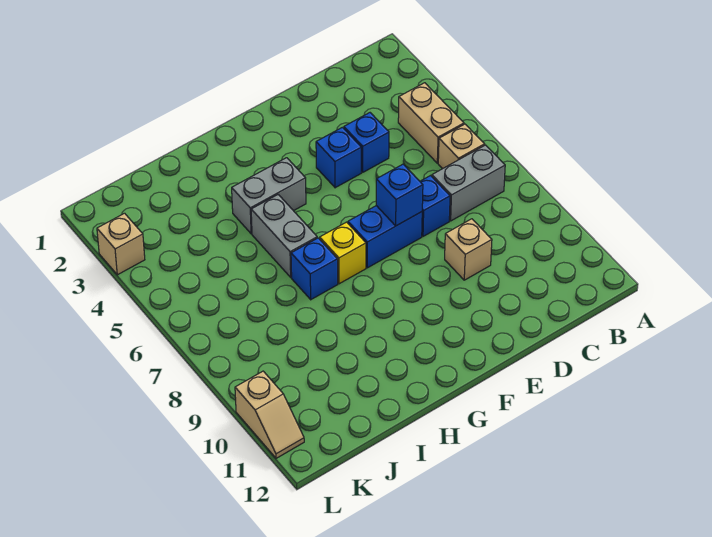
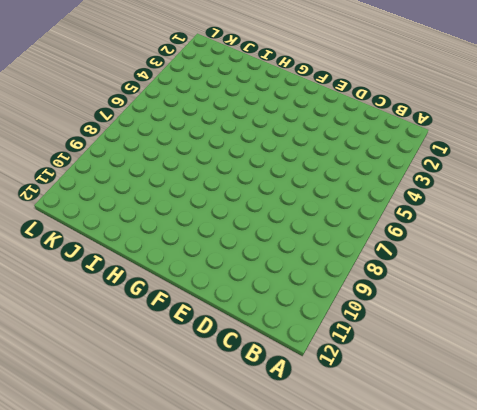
none -> tan 1x2 brick [398,83,464,163]
none -> tan 1x1 brick [438,124,485,169]
none -> grey 1x2 brick [432,145,505,221]

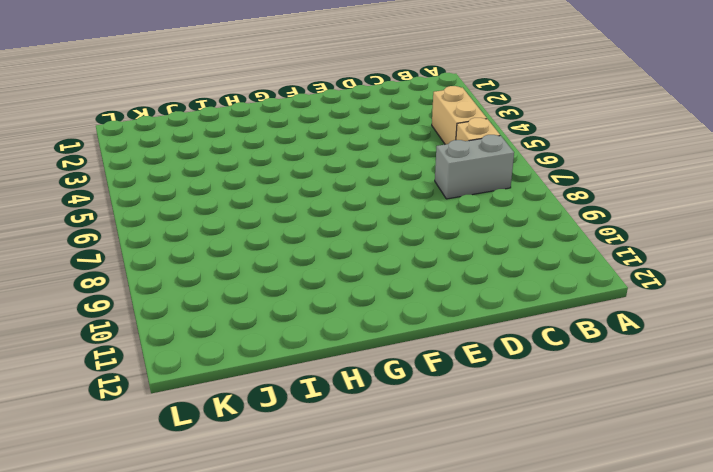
none -> blue 1x1 brick [344,113,389,172]
none -> blue 1x1 brick [420,176,450,236]
none -> tan 1x1 brick [445,219,492,280]

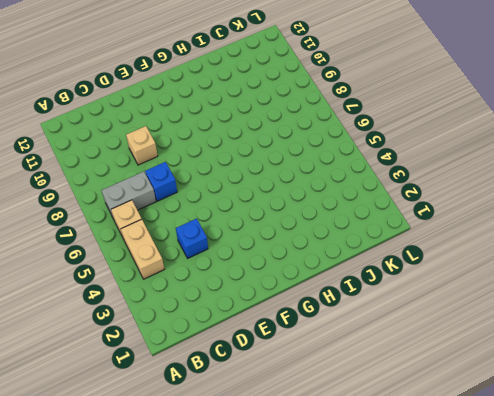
none -> blue 1x1 brick [316,127,361,188]
none -> blue 1x2 brick [348,206,422,268]
none -> grey 1x2 brick [232,158,306,234]

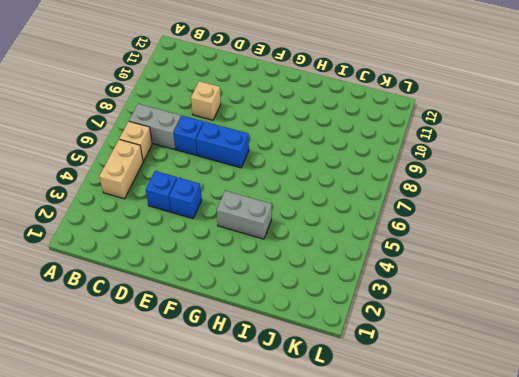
none -> yellow 1x1 brick [320,222,366,284]
none -> grey 1x2 brick [251,195,317,277]
none -> blue 1x1 brick [291,238,338,300]

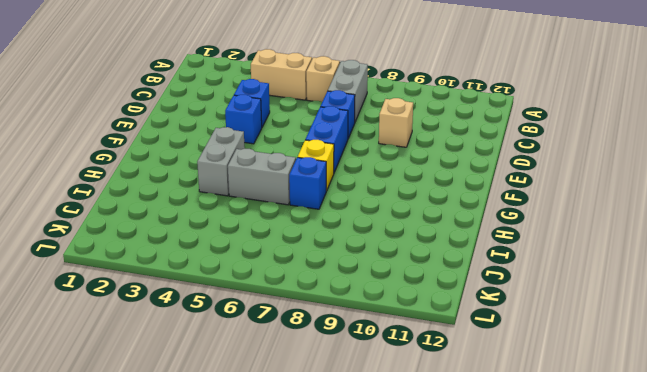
none -> tan 1x1 brick [97,213,145,275]
none -> tan 1x2 slope [235,371,304,458]
none -> blue 1x1 brick [376,164,423,226]

